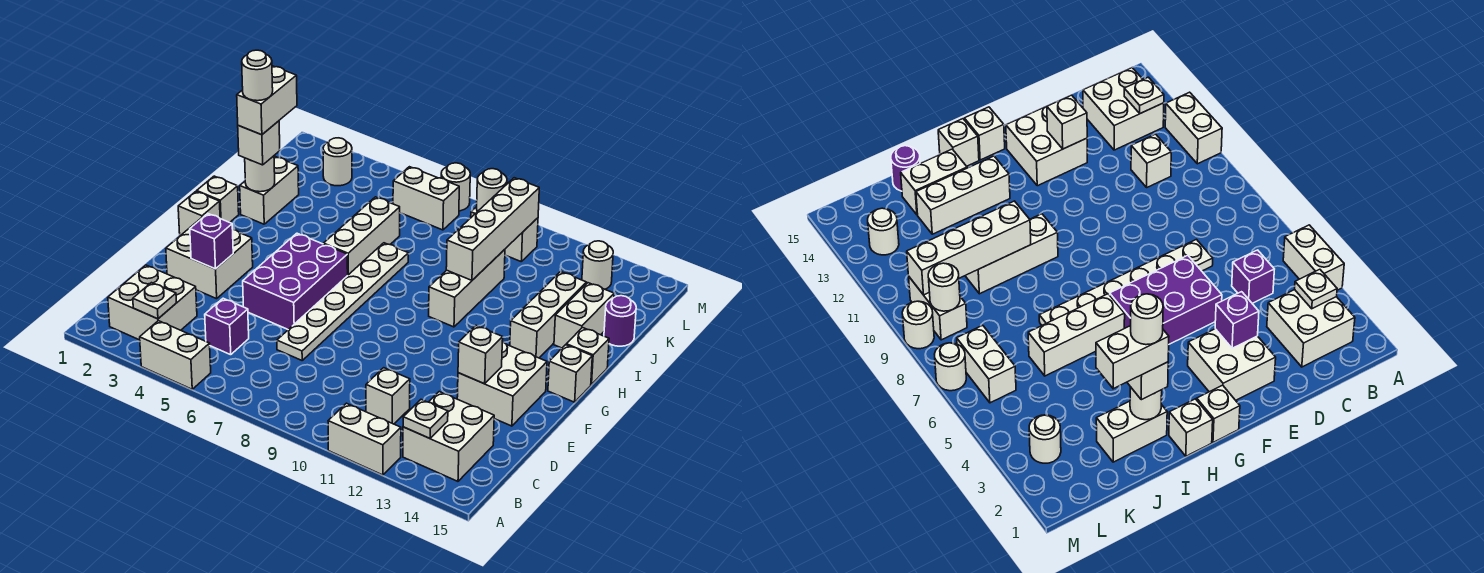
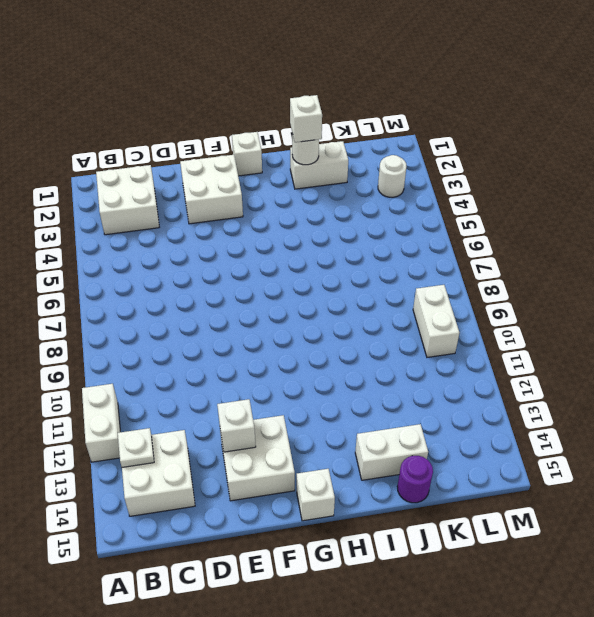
none -> white 1x2 brick [140,321,211,389]
none -> purple 1x1 brick [205,298,249,355]
none -> white 1x1 brick [366,368,410,424]
none -> white 1x6 plate [277,243,408,360]

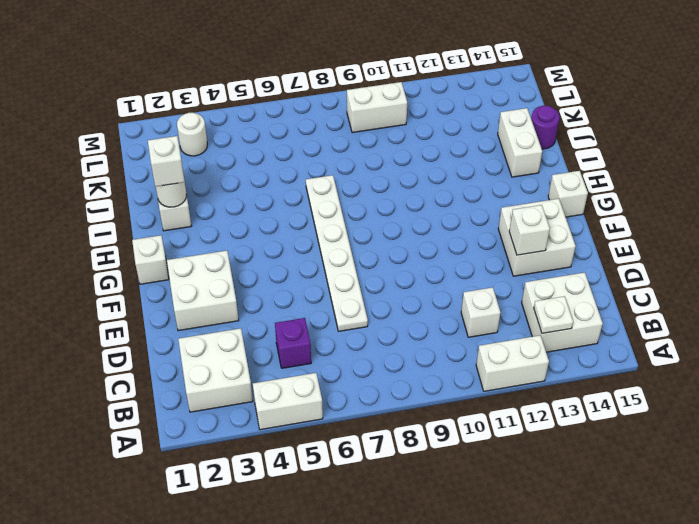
none -> purple 2x3 brick [243,233,348,330]
none -> white 1x1 brick [197,176,239,222]
none -> white 1x3 brick [323,197,400,275]
none -> white 1x3 brick [429,250,505,327]

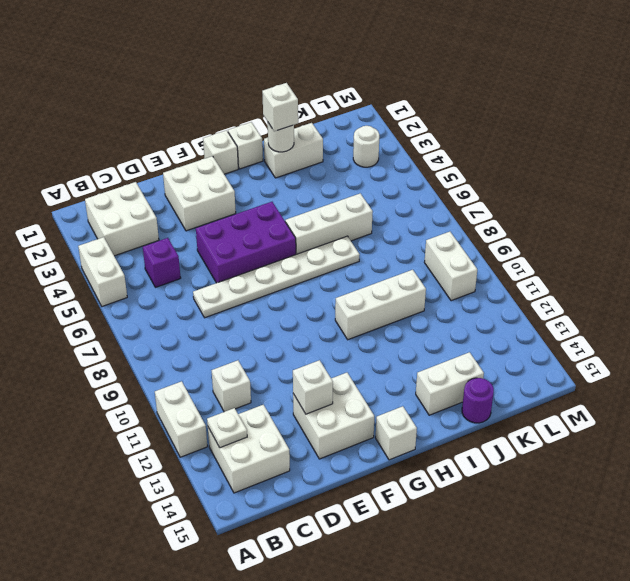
none -> white 1x3 brick [510,272,587,358]
none -> white 1x1 brick [566,328,609,385]
none -> white 1x2 brick [393,167,459,230]
none -> white 1x1 round brick [582,241,613,289]

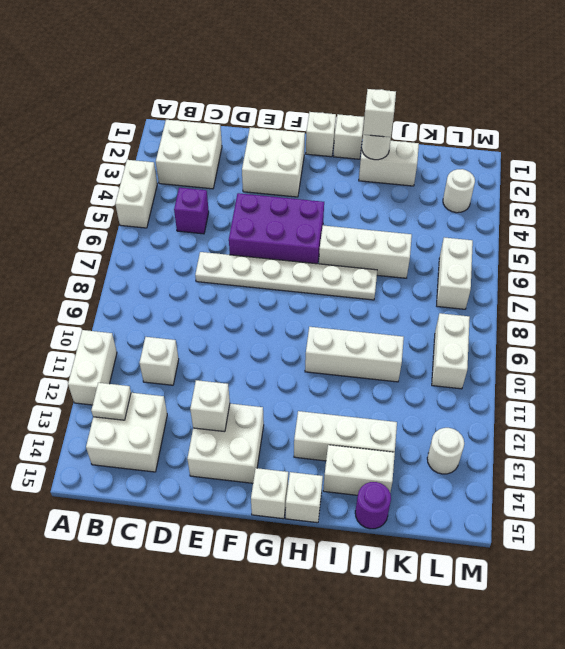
none -> white 1x1 round brick [441,163,470,211]
none -> white 1x1 round brick [902,301,934,349]
none -> white 1x1 plate [133,283,177,319]
none -> purple 1x1 brick [190,214,233,269]

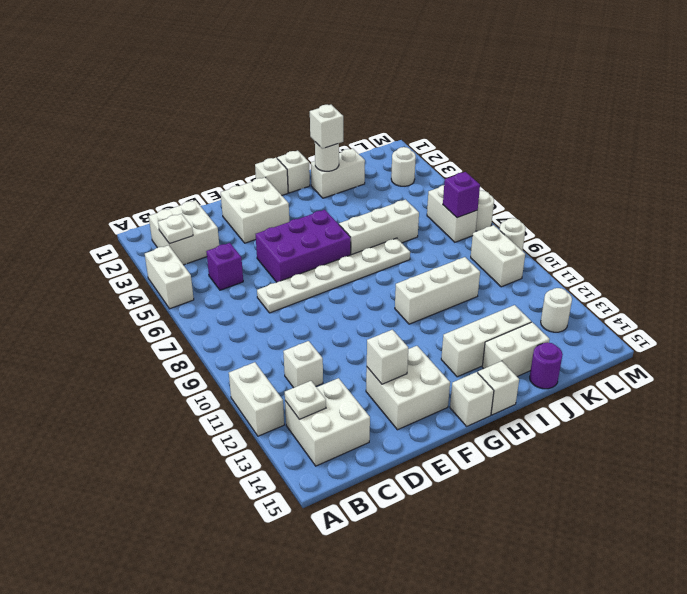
purple 1x1 brick [443,172,480,218] -> purple 1x1 brick moved to [190,214,233,269]
none -> white 1x4 brick [446,178,539,280]
none -> white 1x1 round brick [477,169,507,212]
none -> white 1x2 brick [237,66,297,135]
none -> white 1x1 round brick [242,50,273,101]

